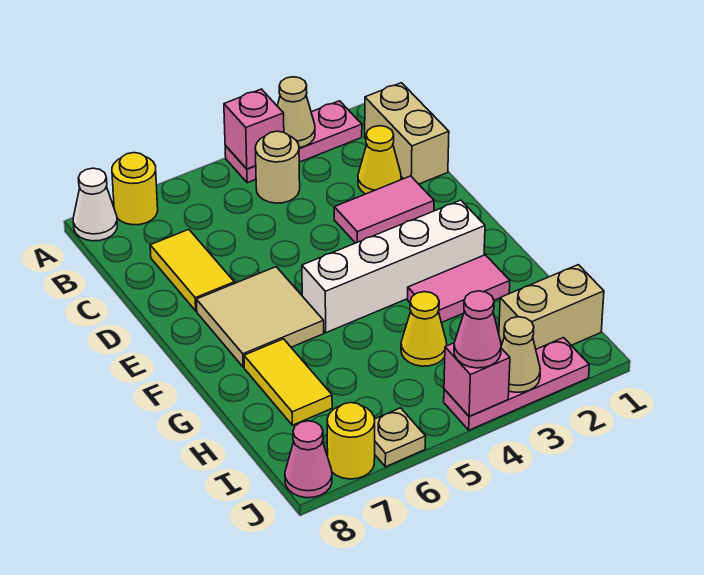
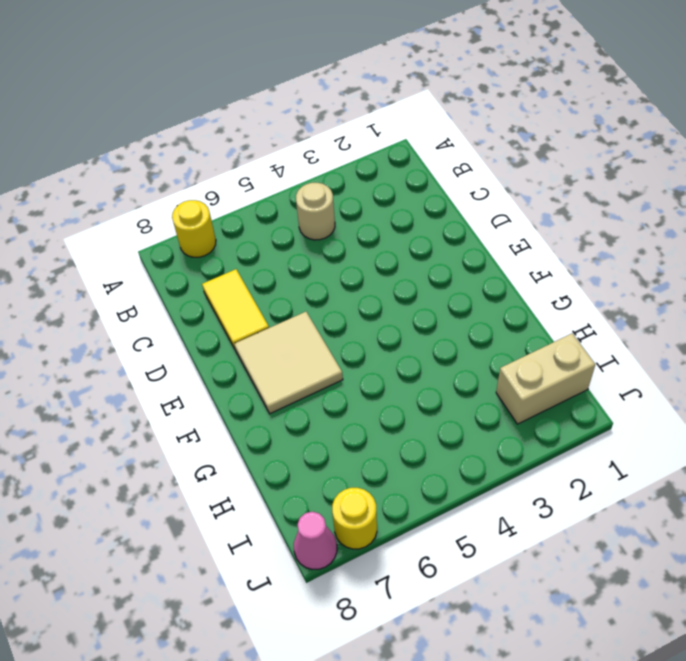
none -> pink 1x3 plate [225,101,362,183]
none -> white 1x1 cone [73,168,117,241]
none -> tan 1x2 brick [365,83,449,184]

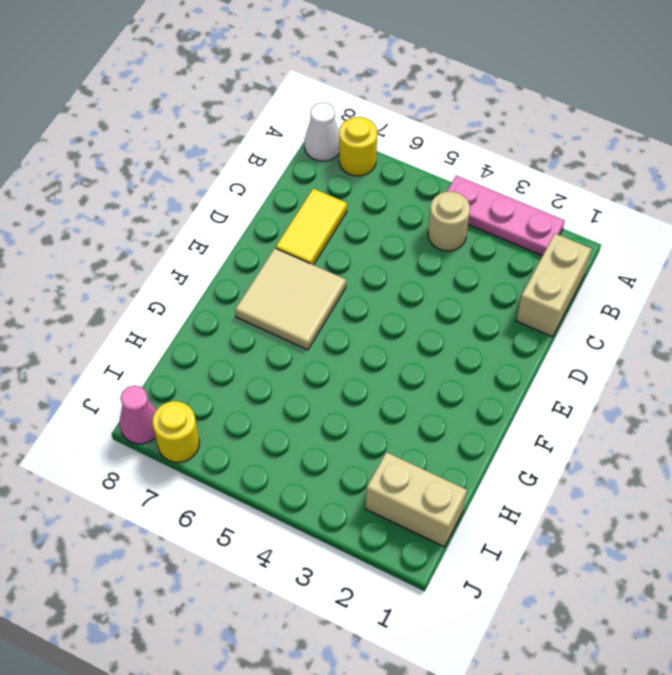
none -> yellow 1x1 cone [358,126,401,194]
none -> pink 1x2 tile [334,176,434,243]
none -> white 1x4 brick [302,200,485,333]

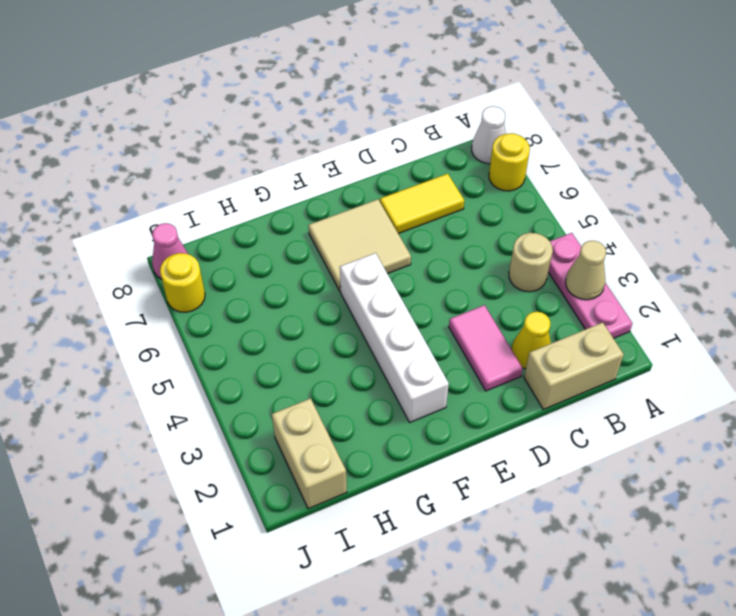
none -> pink 1x2 tile [408,255,510,323]
none -> yellow 1x2 tile [244,339,332,425]
none -> yellow 1x1 cone [401,292,447,366]

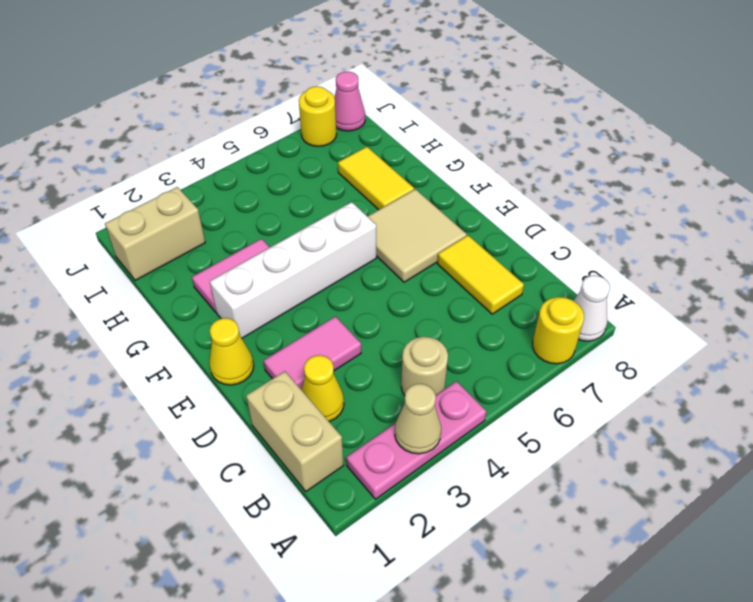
yellow 1x1 cone [209,318,254,385] -> yellow 1x1 cone moved to [401,292,447,366]
none -> pink 1x3 plate [444,338,589,430]
none -> tan 1x1 plate [374,408,426,467]
none -> pink 1x1 brick [224,89,284,169]

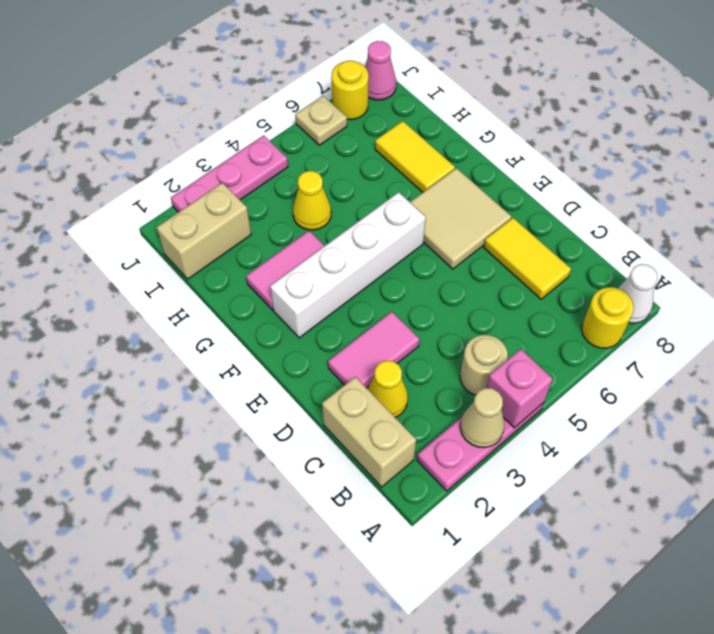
none -> tan 1x1 cone [501,317,540,392]
none -> pink 1x1 brick [444,343,510,416]
none -> pink 1x1 cone [454,291,501,368]

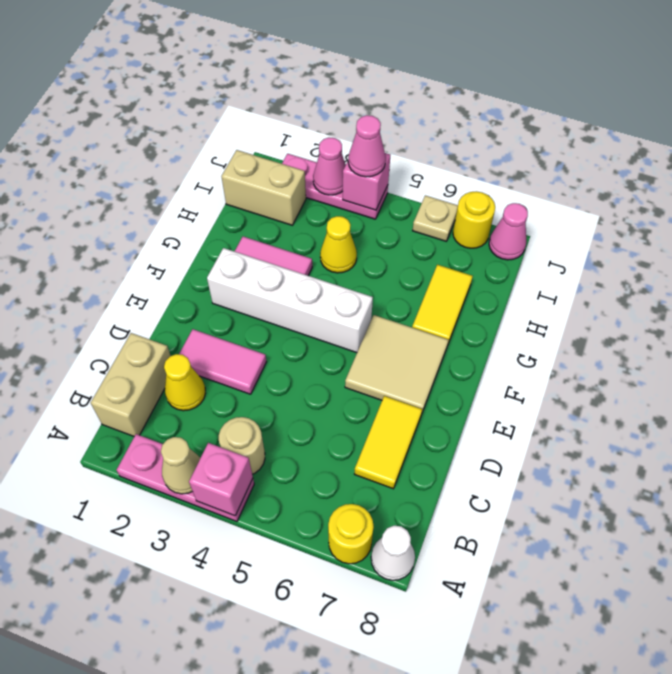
pink 1x1 cone [313,138,346,195] -> tan 1x1 cone [501,317,540,392]

